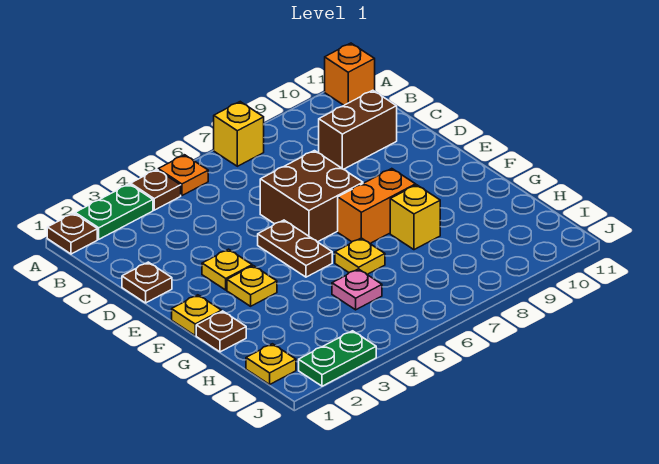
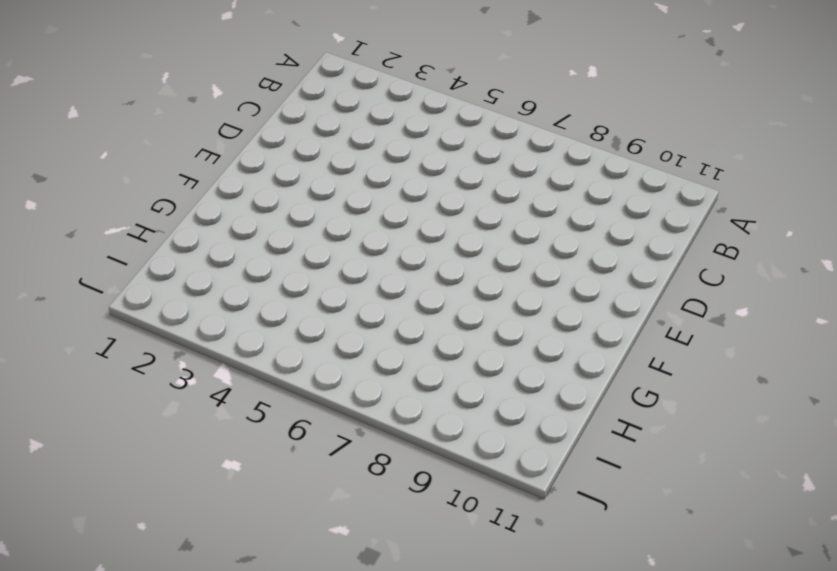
none -> brown 1x1 plate [47,213,97,254]
none -> green 1x2 plate [75,184,153,239]
none -> brown 1x1 plate [131,170,181,210]

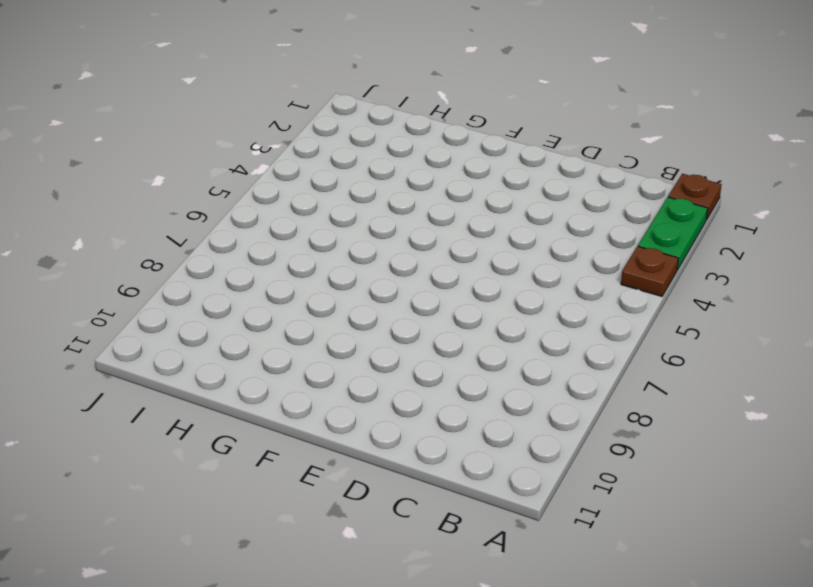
none -> orange 1x1 plate [158,155,208,196]
none -> yellow 1x1 brick [214,102,264,166]
none -> orange 1x1 brick [325,43,375,105]

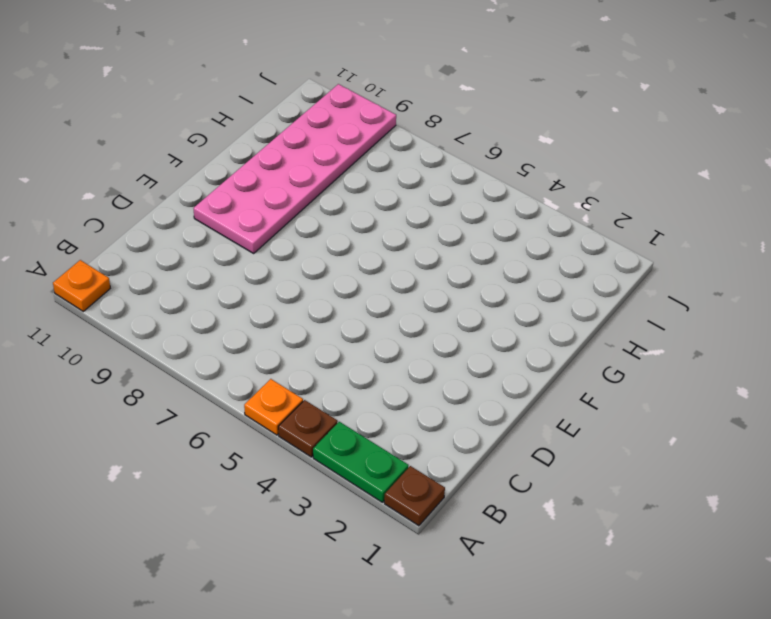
orange 1x1 plate [53,260,110,311] -> orange 1x1 brick [325,43,375,105]
pink 2x6 plate [193,84,396,253] -> none
none -> yellow 1x1 brick [214,102,264,166]
none -> brown 1x2 brick [319,90,397,169]
none -> brown 1x1 plate [122,262,172,303]

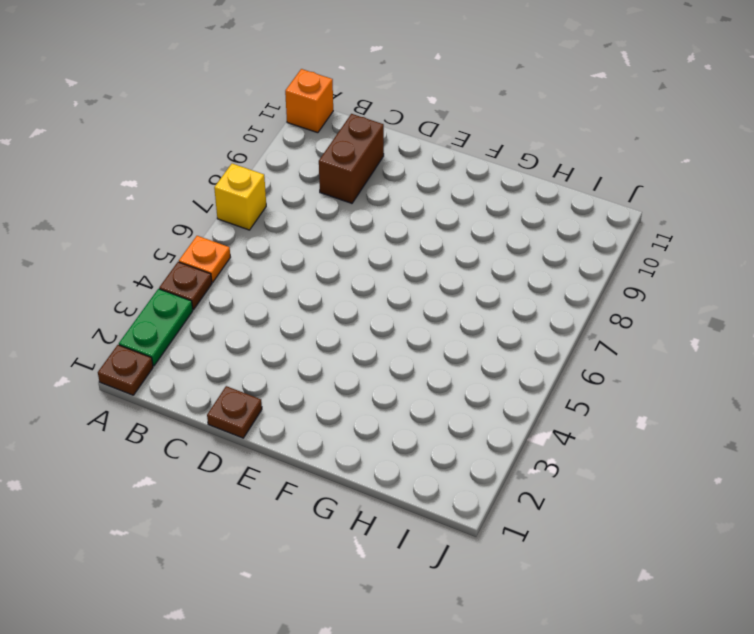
none -> brown 2x2 brick [260,151,363,242]
none -> yellow 1x1 plate [202,249,252,290]
none -> brown 1x2 plate [258,220,332,277]

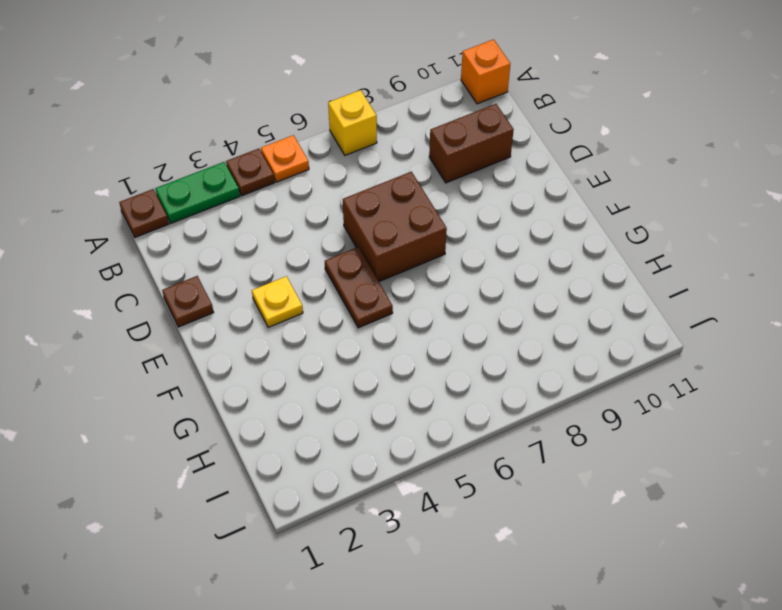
none -> yellow 1x1 plate [172,295,222,335]
none -> yellow 1x1 plate [227,266,277,306]
none -> orange 1x2 brick [338,169,416,243]

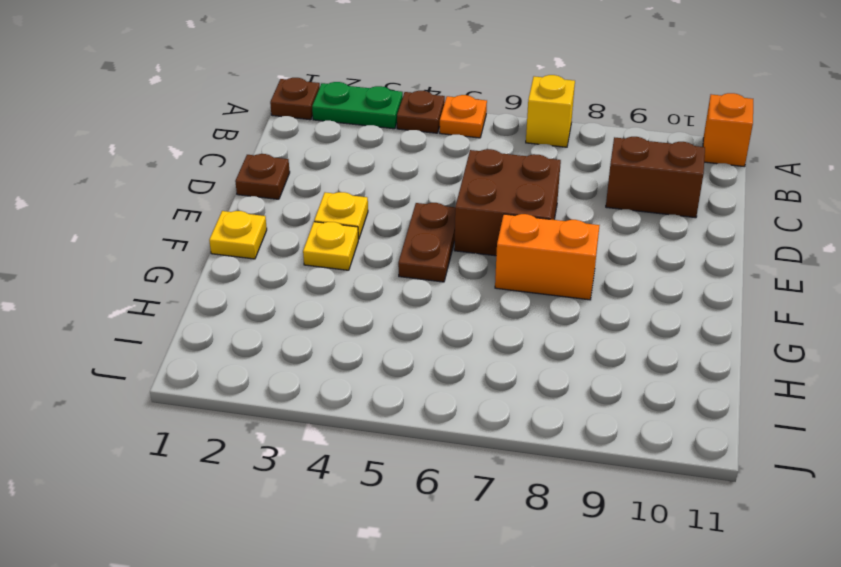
none -> brown 1x1 plate [196,311,246,352]
none -> yellow 1x1 plate [335,238,385,274]
none -> yellow 1x1 brick [390,185,440,250]

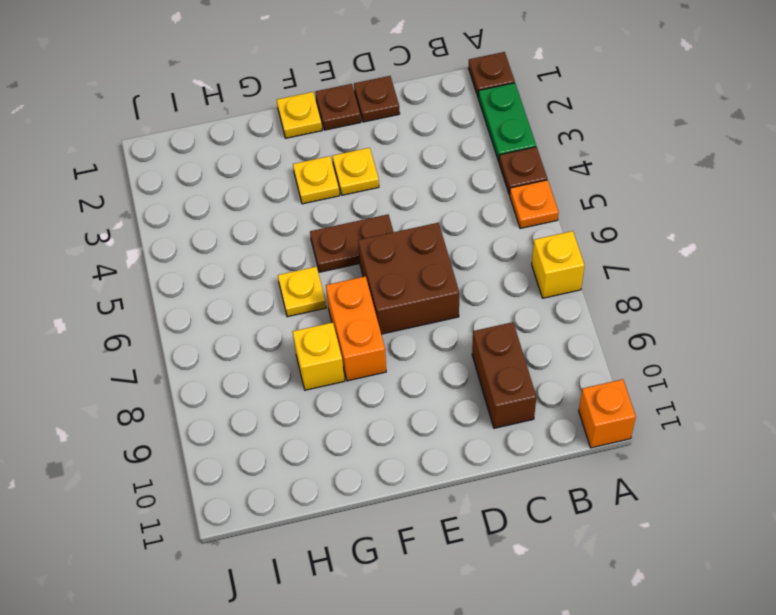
brown 1x1 plate [315,84,361,130] -> brown 1x1 plate moved to [196,311,246,352]
none -> pink 1x1 plate [332,269,382,310]
none -> yellow 1x1 plate [246,344,296,384]
none -> green 1x2 plate [299,331,376,386]

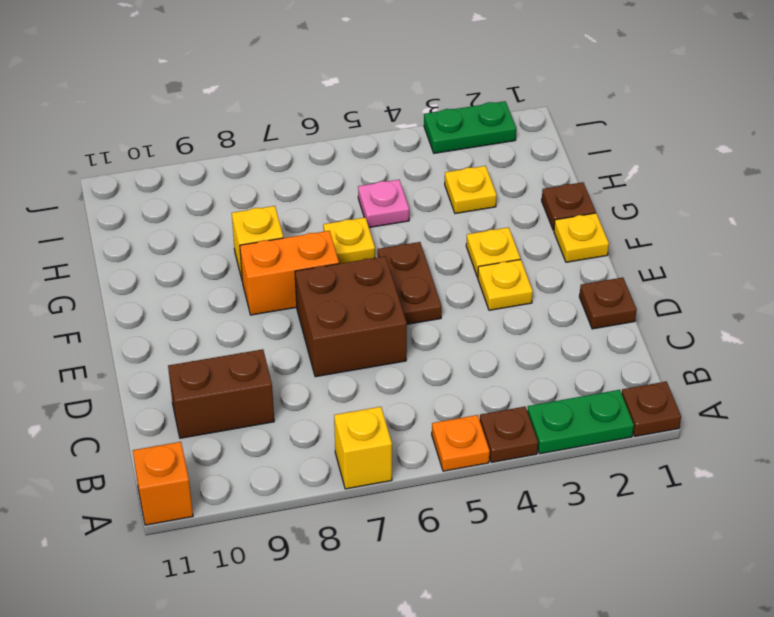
yellow 1x1 plate [445,166,497,214] -> yellow 1x1 plate moved to [246,344,296,384]

